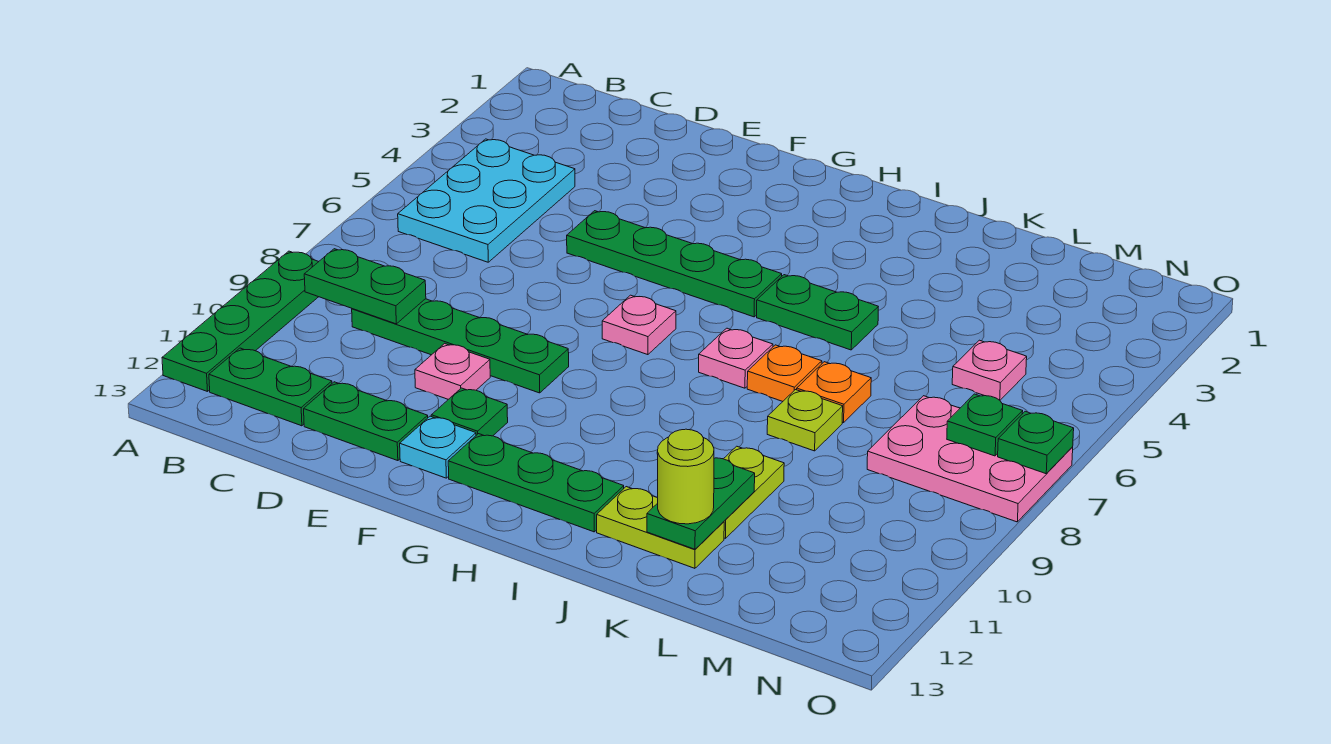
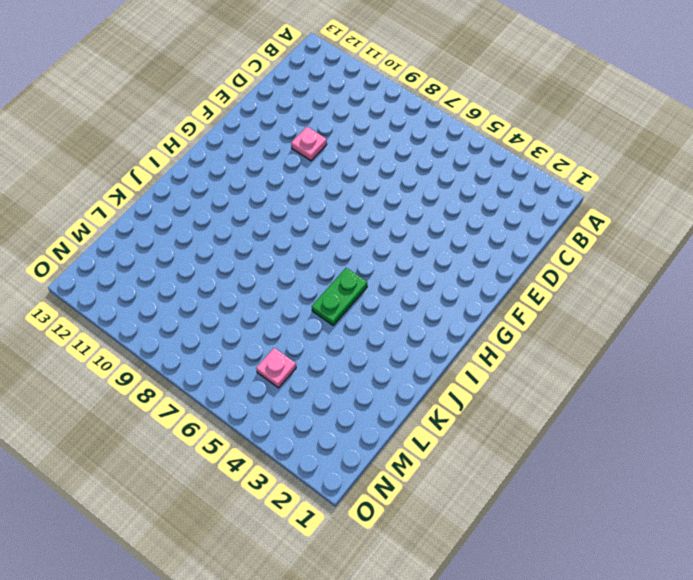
none -> green 1x4 plate [162,251,319,392]
none -> cyan 2x3 plate [398,139,575,262]
none -> green 1x2 plate [209,348,332,426]

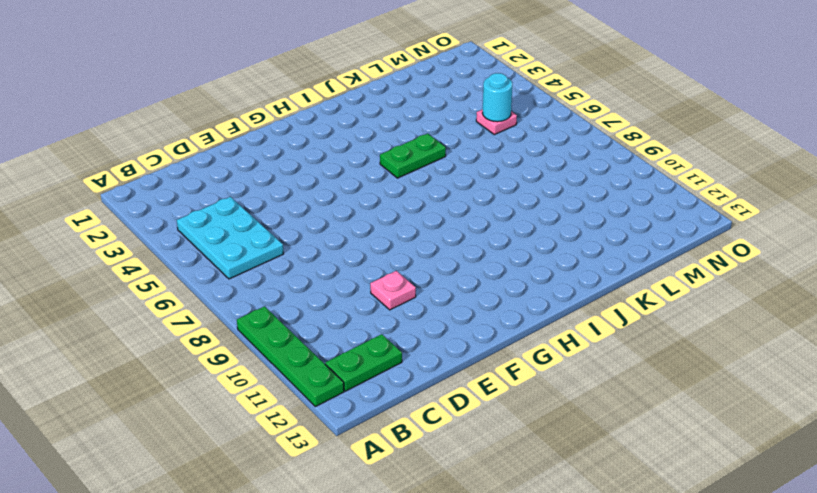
cyan 1x1 round brick [482,73,512,122] -> none
none -> green 1x4 plate [352,299,569,393]
none -> green 1x2 plate [304,382,428,461]
none -> green 1x4 plate [567,211,782,317]

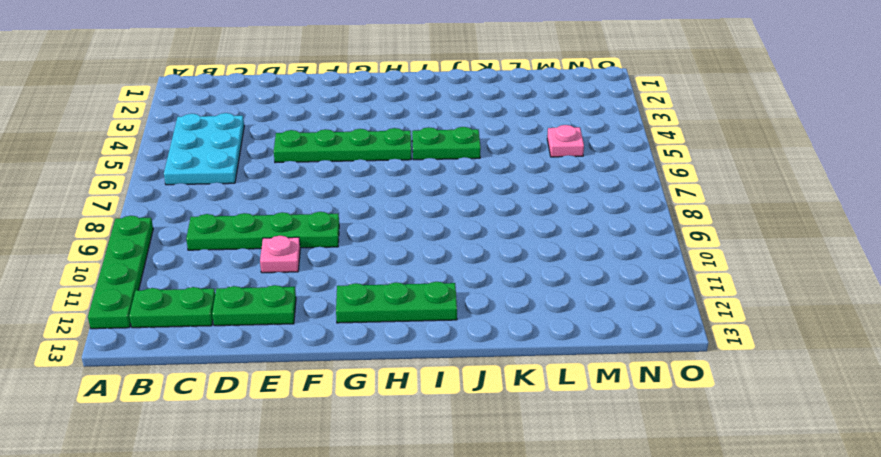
none -> green 1x1 plate [431,388,508,436]
none -> cyan 1x1 plate [400,416,476,478]
none -> pink 1x1 plate [602,295,676,355]

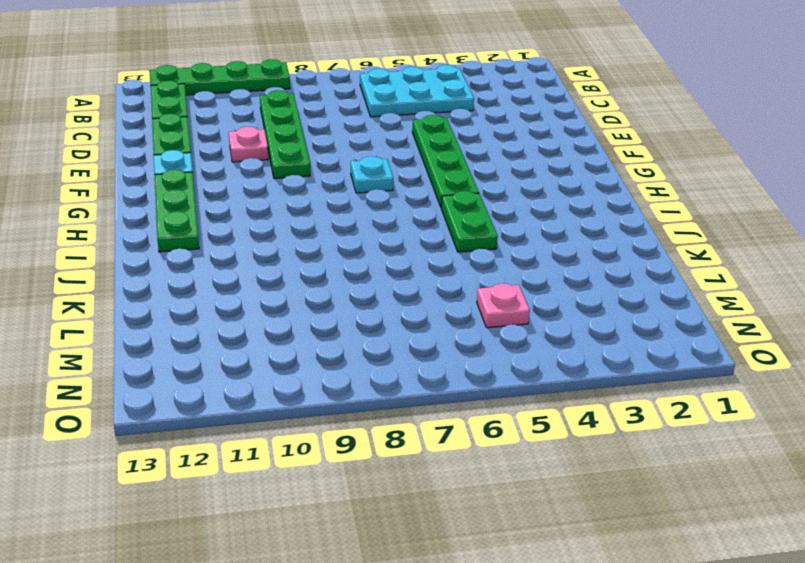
cyan 1x1 plate [351,156,393,193] -> pink 1x1 plate [602,295,676,355]
none -> green 1x1 plate [431,388,508,436]
none -> pink 1x1 plate [699,328,773,388]
none -> orange 1x1 plate [747,345,822,401]

